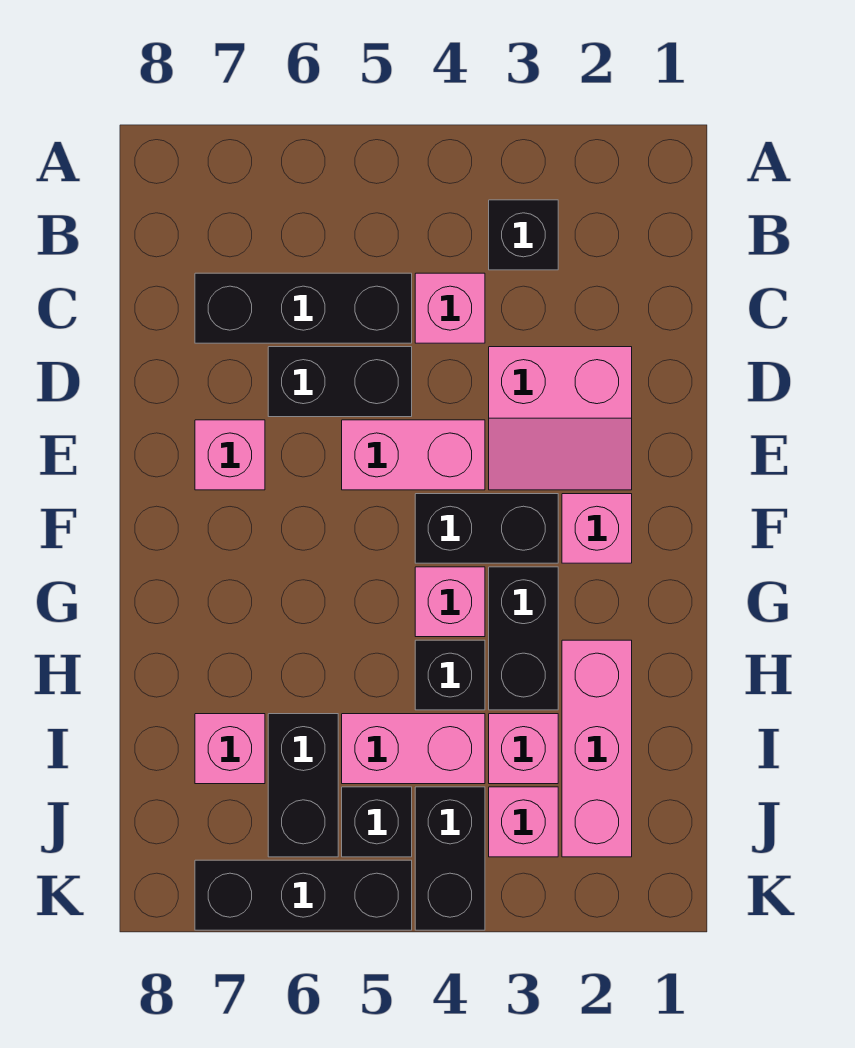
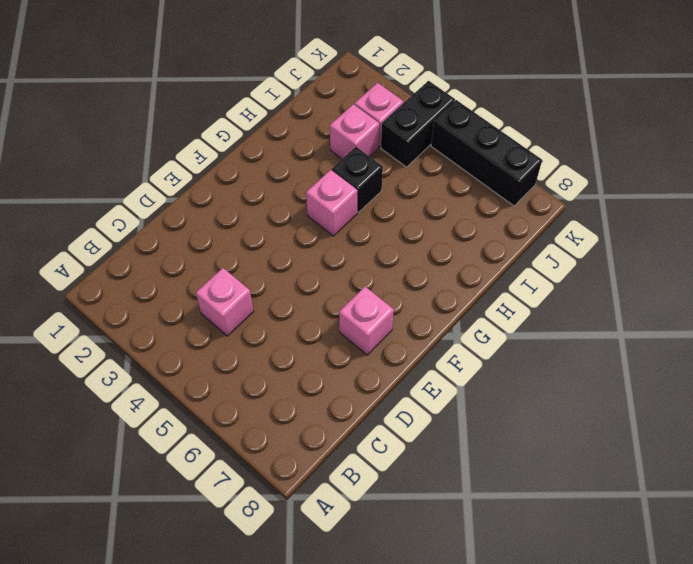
none -> black 1x1 brick [489,200,558,270]
none -> black 1x3 brick [195,273,412,343]
none -> pink 2x2 slope [489,347,632,490]

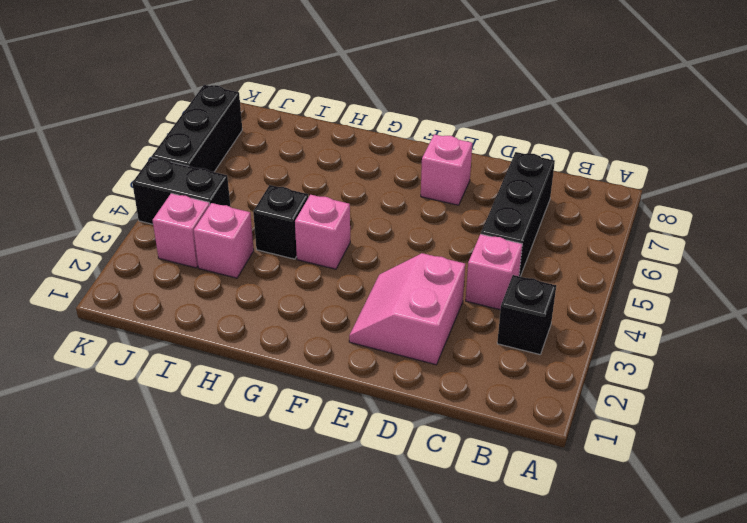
none -> black 1x2 brick [268,347,412,417]
none -> pink 1x2 brick [342,420,485,490]
none -> pink 1x1 brick [562,494,632,563]

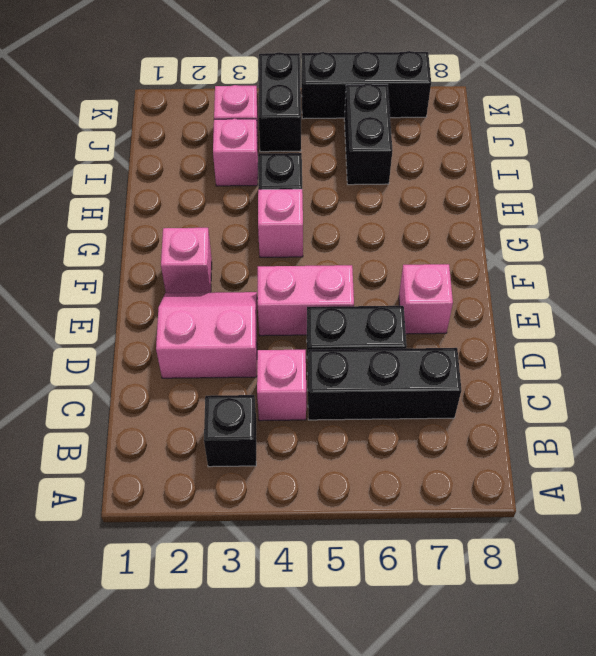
none -> black 1x2 brick [415,494,558,563]
none -> black 1x2 brick [489,567,558,710]
none -> pink 1x3 brick [562,640,632,857]

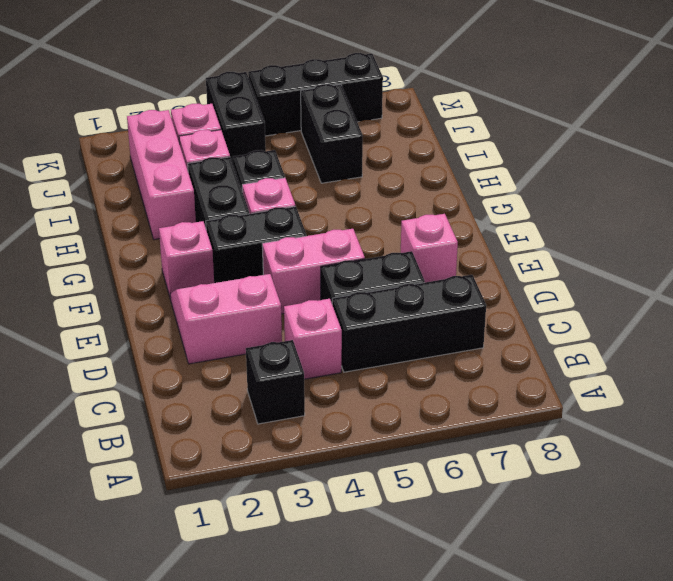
none -> pink 1x2 brick [342,714,485,784]
none -> pink 1x1 brick [195,714,265,784]
none -> black 1x1 brick [342,787,412,857]

